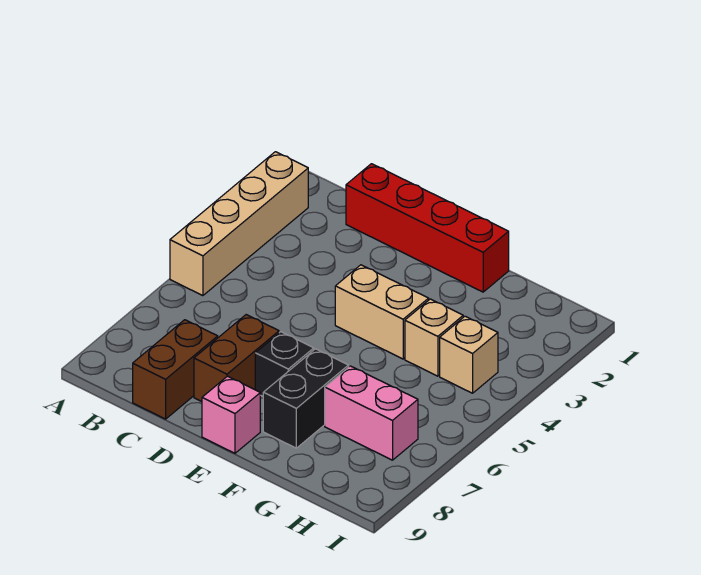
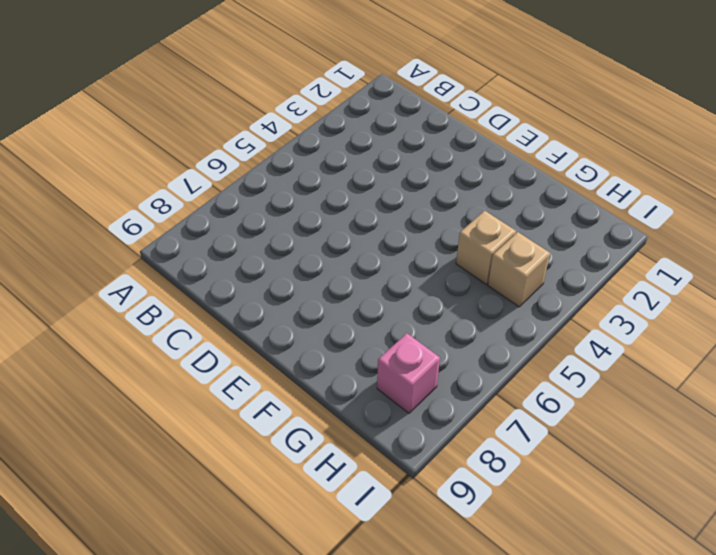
pink 1x1 brick [377,333,440,413] -> pink 1x1 brick moved to [202,376,260,453]
none -> tan 1x4 brick [170,152,308,296]
none -> red 1x4 brick [346,164,509,292]

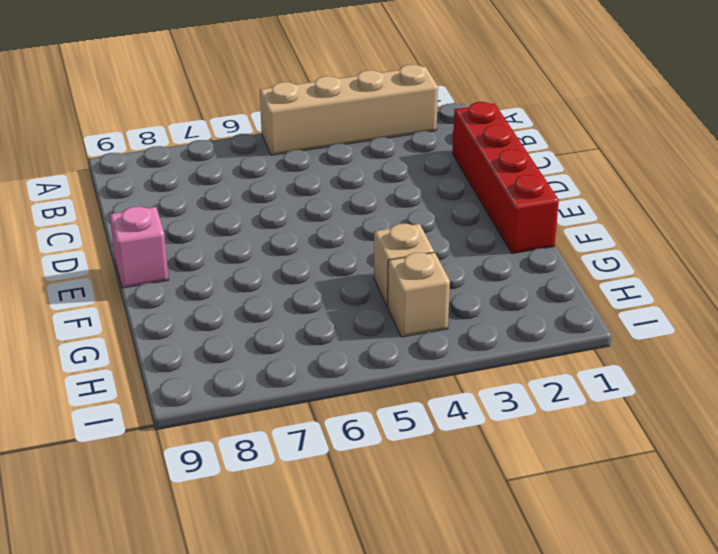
none -> brown 1x2 brick [133,320,218,419]
none -> brown 1x2 brick [194,315,279,402]

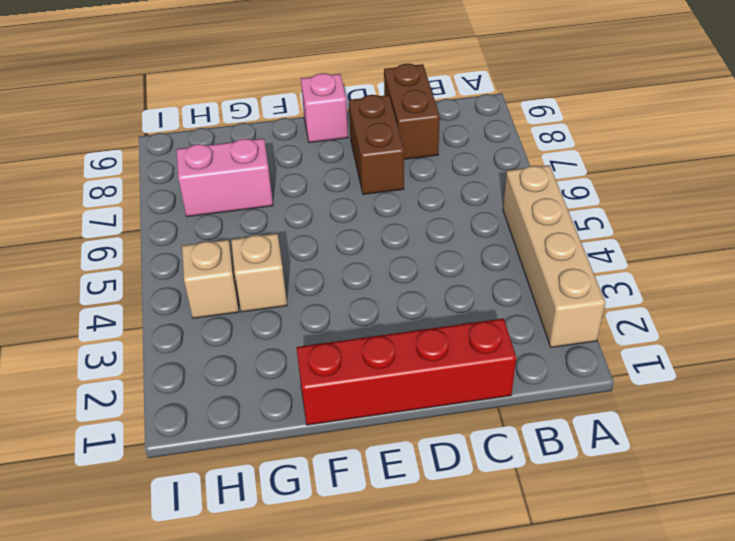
none -> tan 1x2 brick [335,265,429,359]
none -> black 1x1 brick [255,332,314,396]

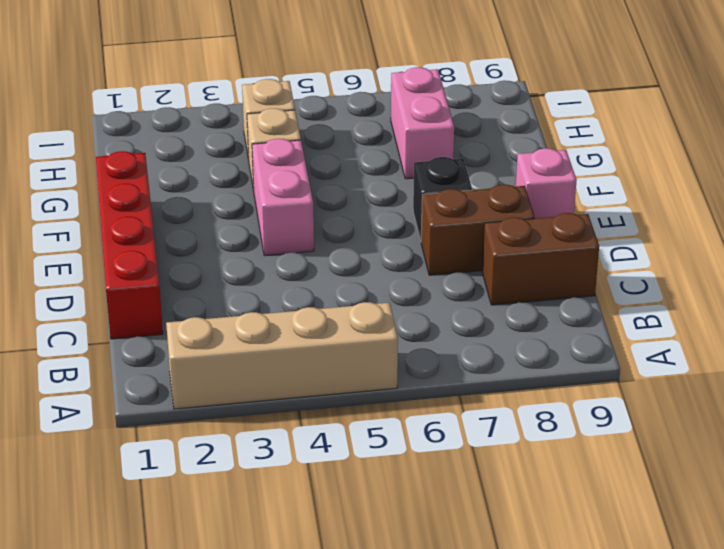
pink 1x2 brick [252,139,314,256] -> tan 1x2 brick [335,265,429,359]
none -> black 1x2 brick [263,349,349,448]

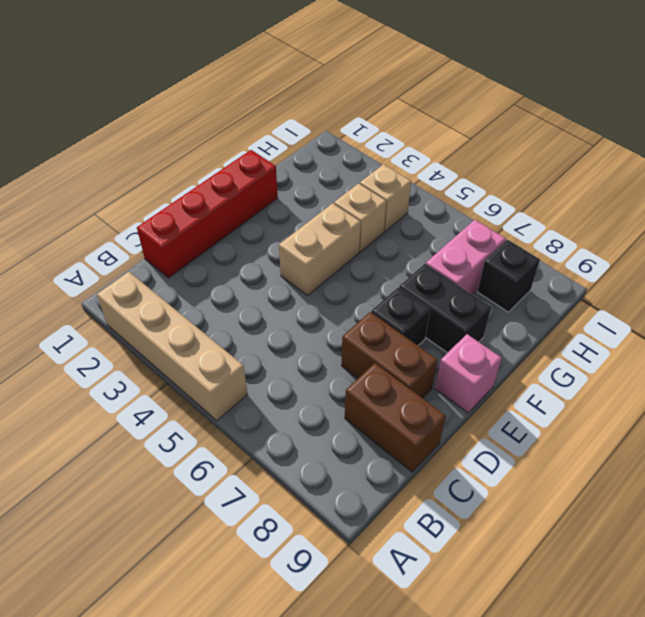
black 1x1 brick [477,240,540,312] -> none

